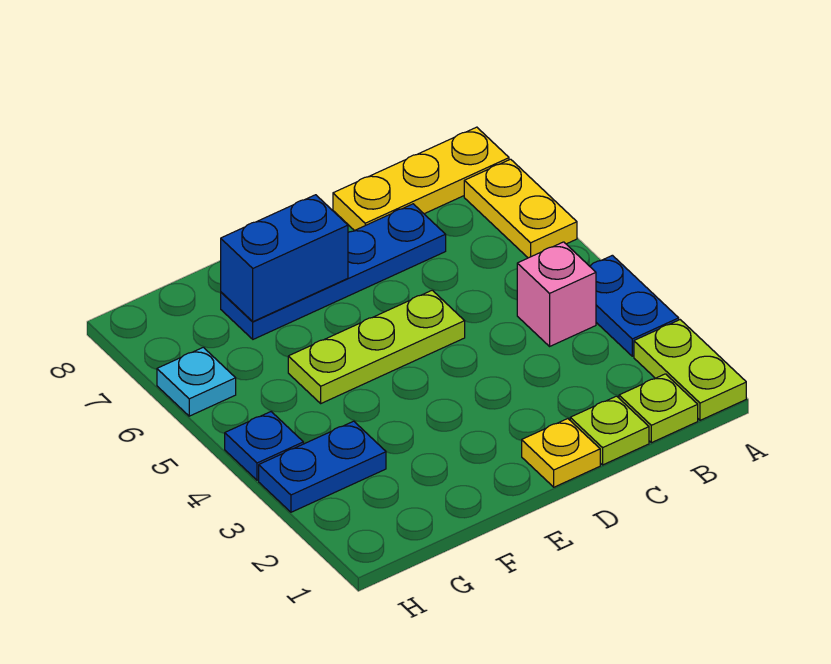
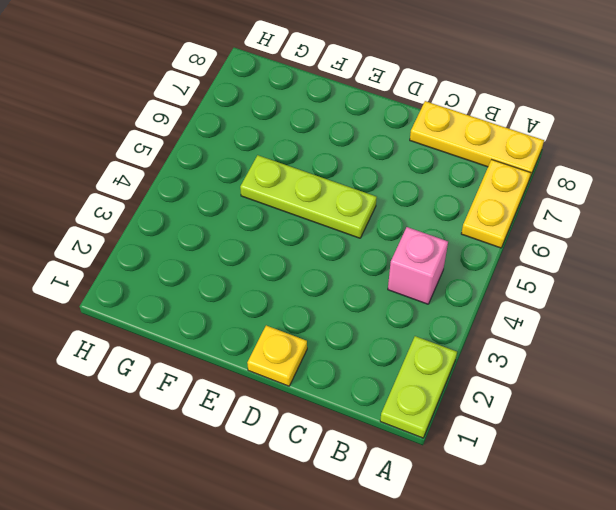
none -> blue 1x2 plate [590,255,679,356]
none -> lime 1x1 plate [619,374,698,443]
none -> lime 1x1 plate [570,396,649,465]

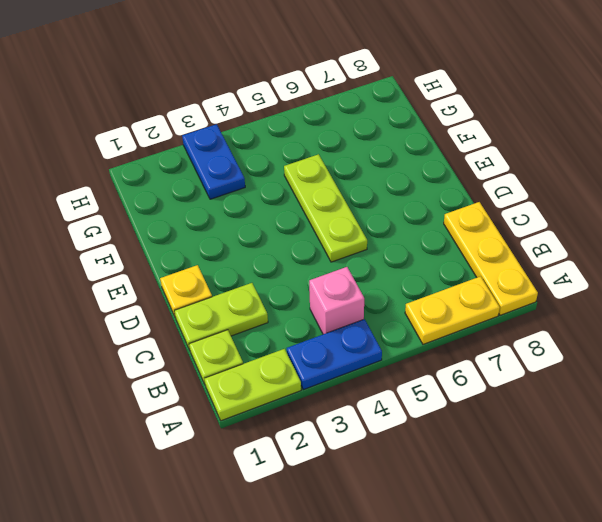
lime 1x2 plate [175,283,268,350] -> lime 1x1 plate [570,396,649,465]
none -> blue 1x4 plate [221,204,446,339]
none -> blue 1x1 plate [225,412,303,480]
none -> cyan 1x1 plate [157,347,236,416]

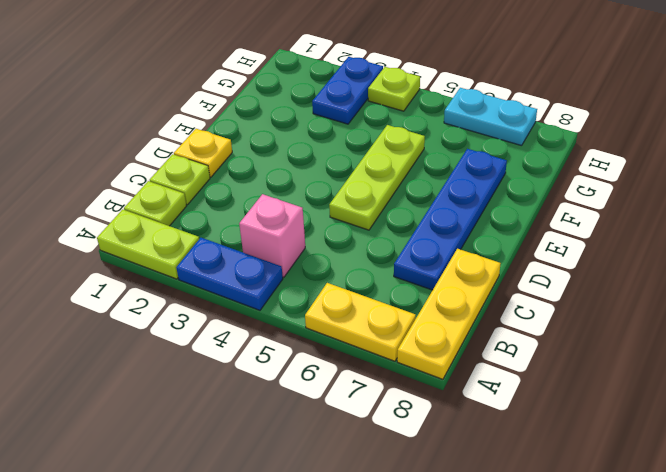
lime 1x1 plate [368,67,420,111] -> blue 1x1 plate [225,412,303,480]
cyan 1x2 plate [444,88,537,146] -> cyan 1x1 plate [157,347,236,416]
none -> blue 1x2 brick [221,195,348,322]

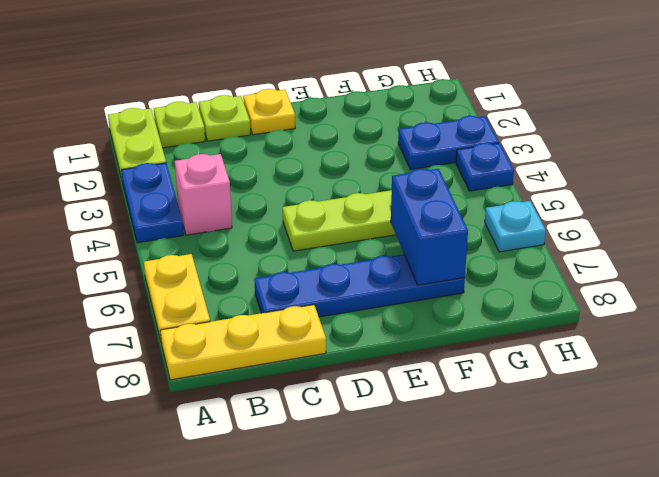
blue 1x2 brick [391,169,468,285] -> blue 1x2 brick turned to [221,195,348,322]

